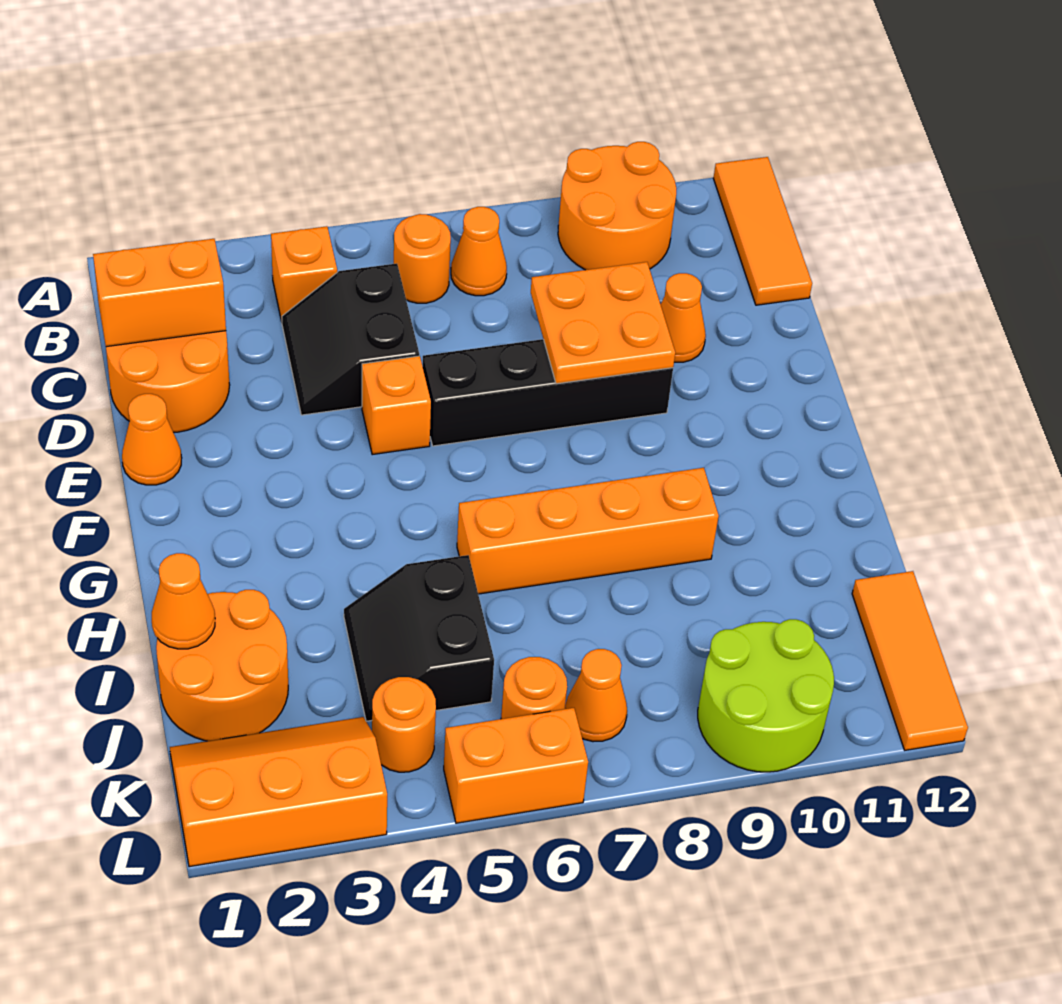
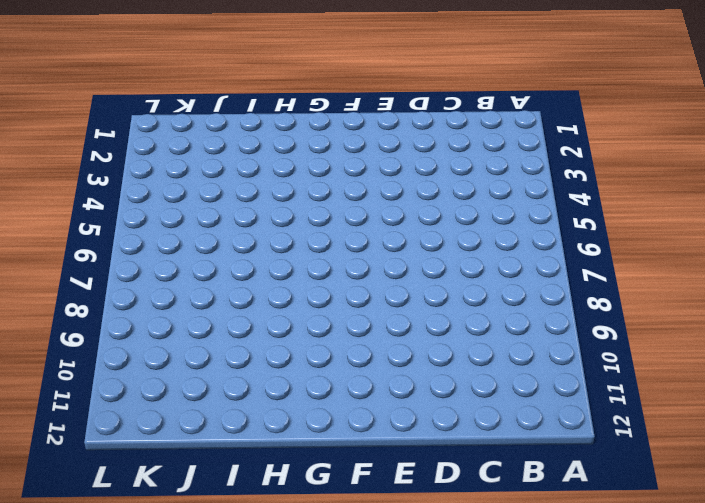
none -> orange 2x2 round brick [558,142,676,270]
none -> orange 1x3 tile [713,157,812,305]
none -> orange 1x1 brick [271,226,337,321]

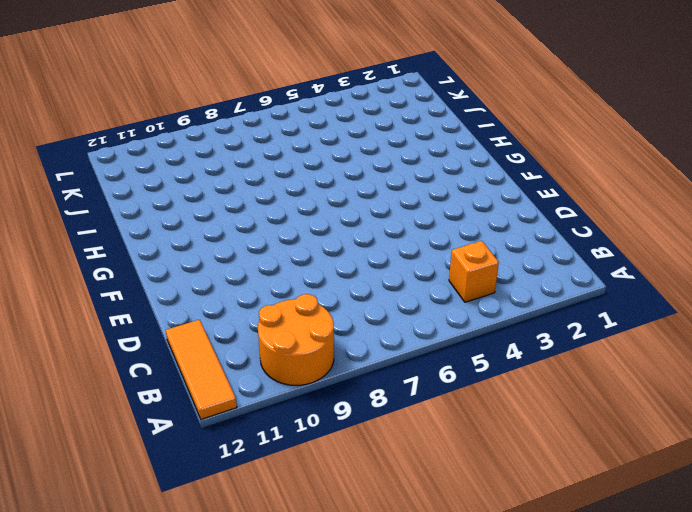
none -> orange 1x1 round brick [394,214,451,303]
none -> orange 1x1 cone [451,207,507,296]
none -> orange 2x2 round brick [106,331,230,432]

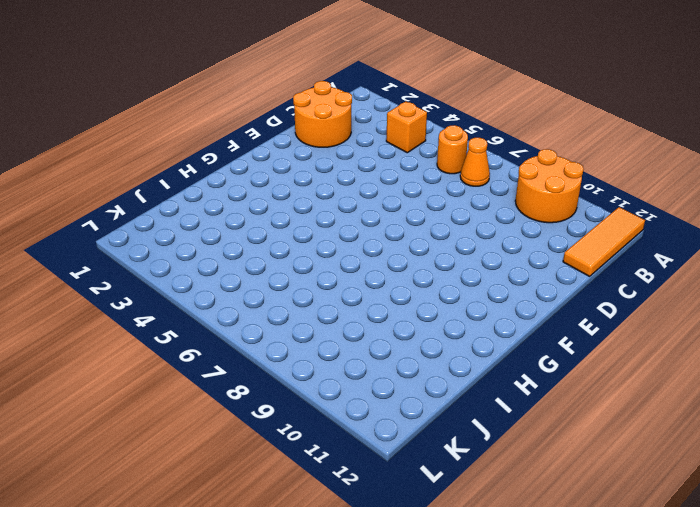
none -> black 2x2 slope [282,264,419,415]
none -> orange 1x1 cone [661,273,706,362]
none -> orange 1x1 cone [122,394,182,485]

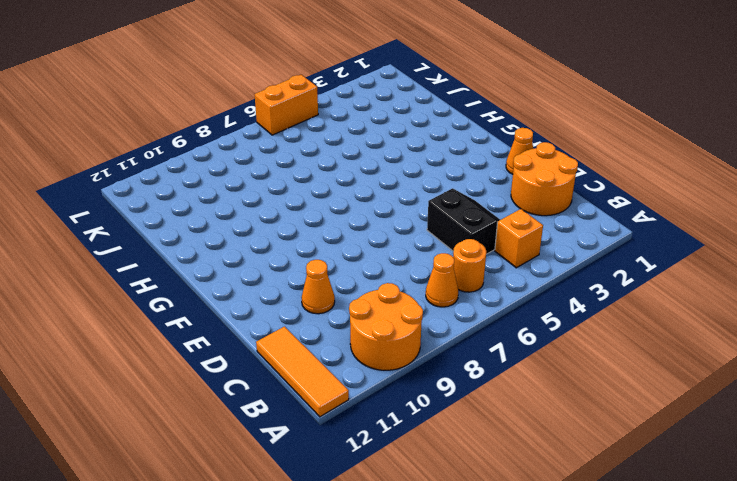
none -> orange 1x1 brick [362,356,431,455]
none -> black 1x4 brick [423,339,673,446]
none -> orange 1x4 brick [457,468,719,594]

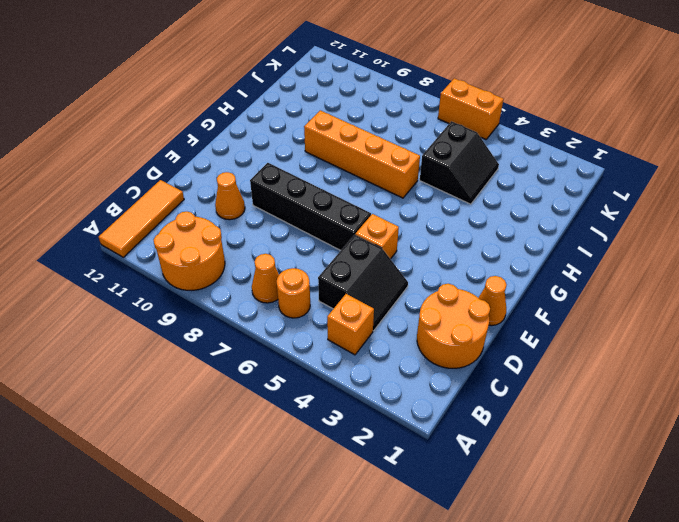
none -> orange 2x2 round brick [156,590,288,741]
none -> orange 1x3 tile [852,571,968,750]
none -> orange 2x3 slope [170,717,387,867]

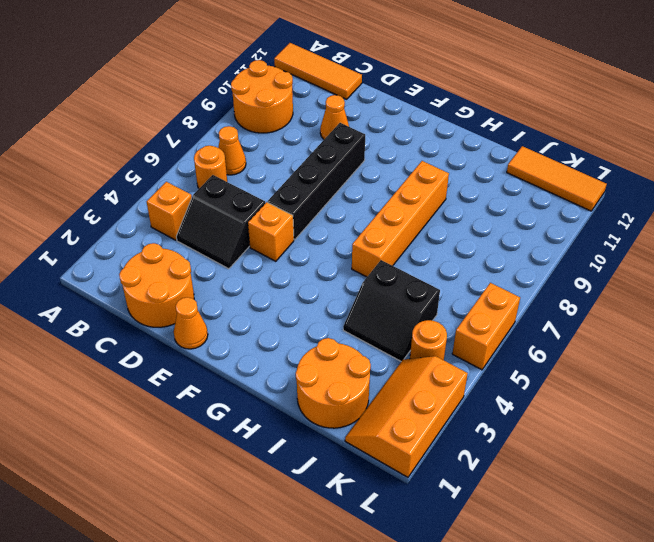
none -> orange 1x1 round brick [501,657,567,719]
none -> orange 1x1 cone [565,649,627,742]
none -> lime 2x2 round brick [698,619,834,772]

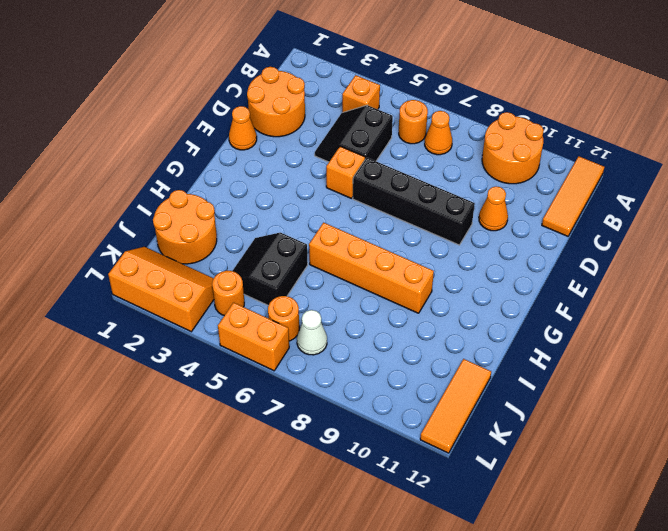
white 1x1 cone [297,310,327,355] -> orange 1x1 cone [565,649,627,742]
none -> lime 2x2 round brick [698,619,834,772]
none -> orange 1x2 brick [93,239,226,347]
none -> orange 2x2 plate [531,262,675,384]

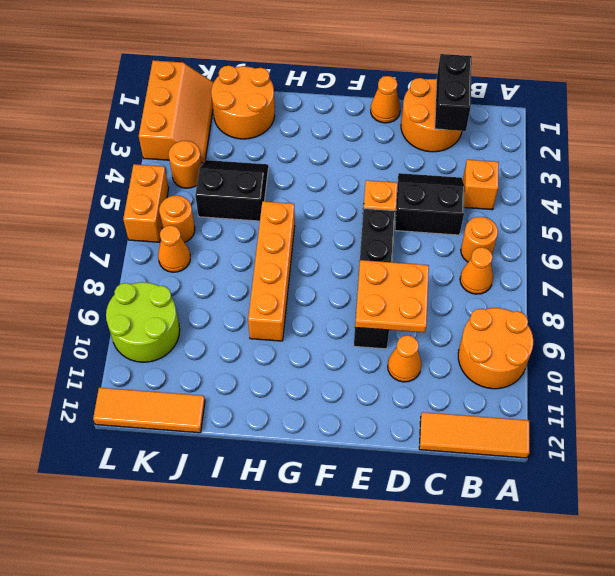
black 1x2 brick [435,54,472,131] -> orange 1x2 brick [93,239,226,347]
none -> orange 1x1 cone [152,553,215,649]

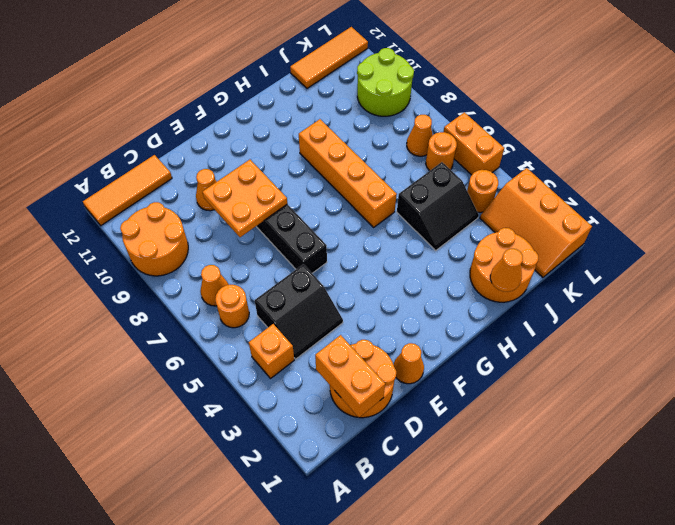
none -> orange 1x1 brick [362,356,431,455]

